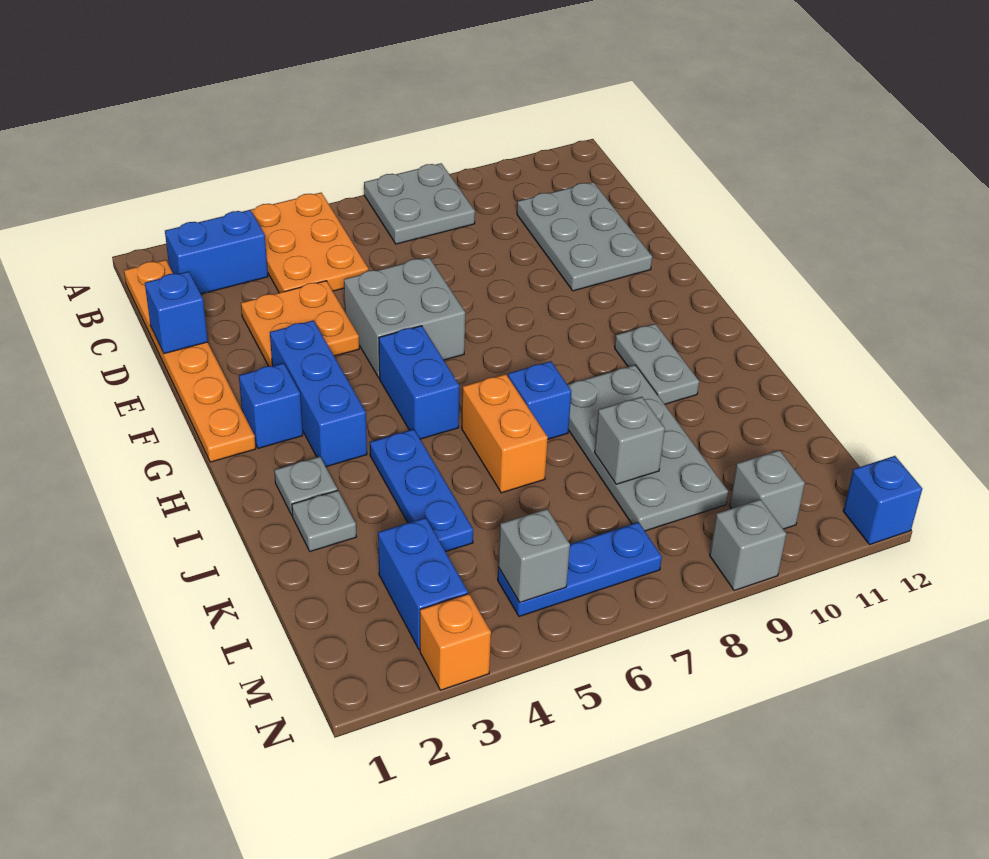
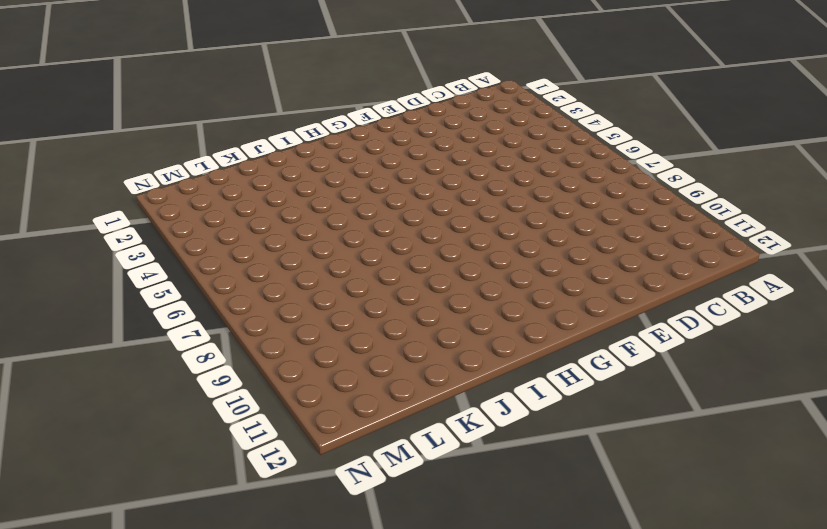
none -> orange 2x3 plate [251,193,368,293]
none -> grey 2x2 plate [364,163,475,244]
none -> orange 1x6 plate [124,260,256,462]

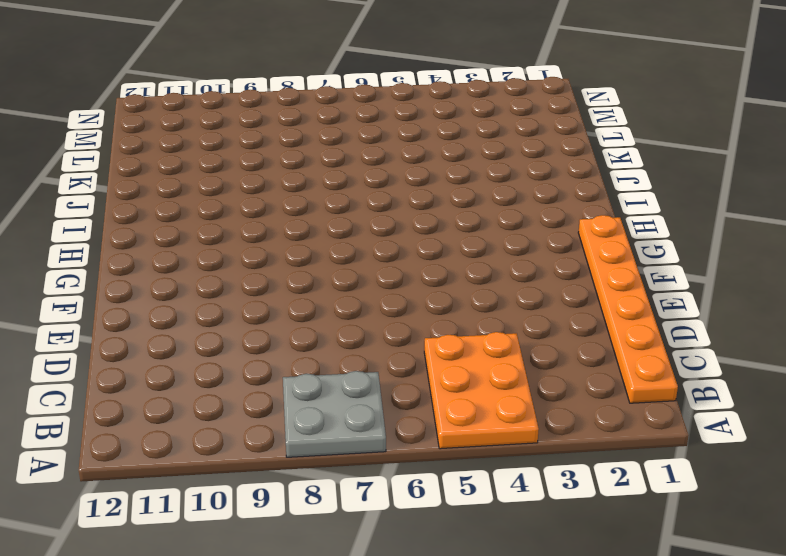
none -> blue 1x2 brick [165,210,268,294]
none -> grey 2x3 plate [517,182,652,291]
none -> orange 2x2 plate [241,281,359,366]

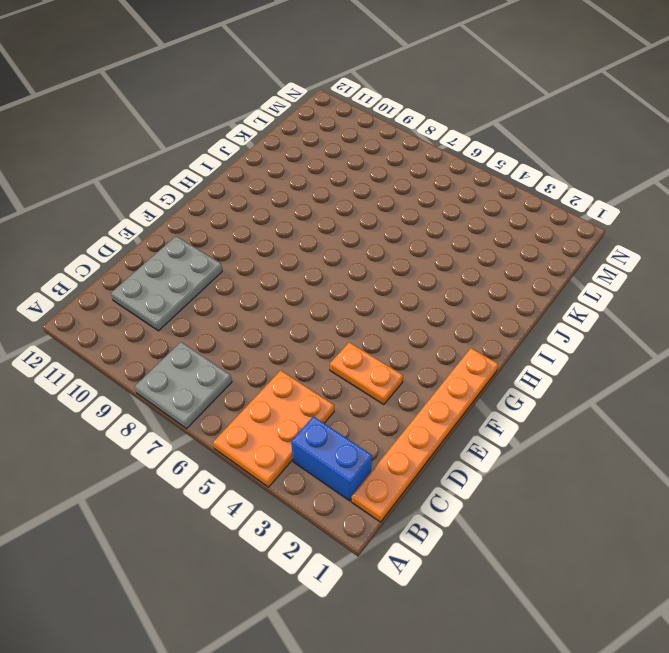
orange 1x2 plate [330,342,403,405] -> orange 2x2 plate [241,281,359,366]
none -> grey 2x2 brick [344,257,465,378]
none -> blue 1x3 brick [270,320,367,467]
none -> blue 1x1 brick [239,363,303,448]

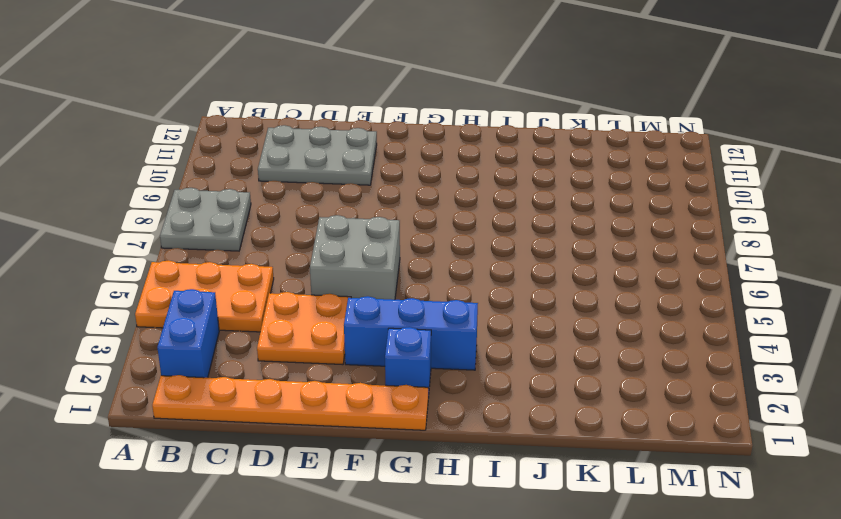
none -> blue 1x2 brick [379,326,459,439]
none -> grey 1x2 plate [615,324,699,404]
none -> grey 1x1 plate [274,457,337,516]

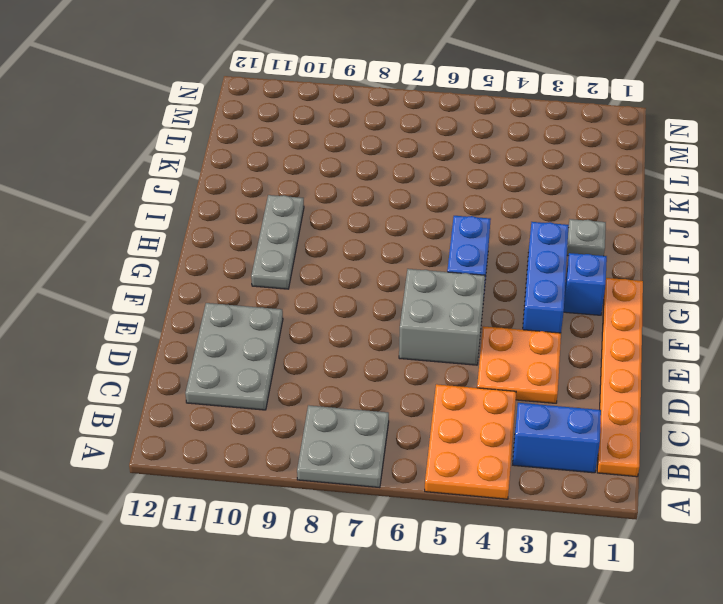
grey 1x3 plate [251,195,304,289] -> grey 1x2 plate [615,324,699,404]
none -> blue 1x3 plate [370,429,473,552]
none -> orange 1x2 brick [462,374,548,493]
none -> blue 1x1 brick [508,361,572,439]

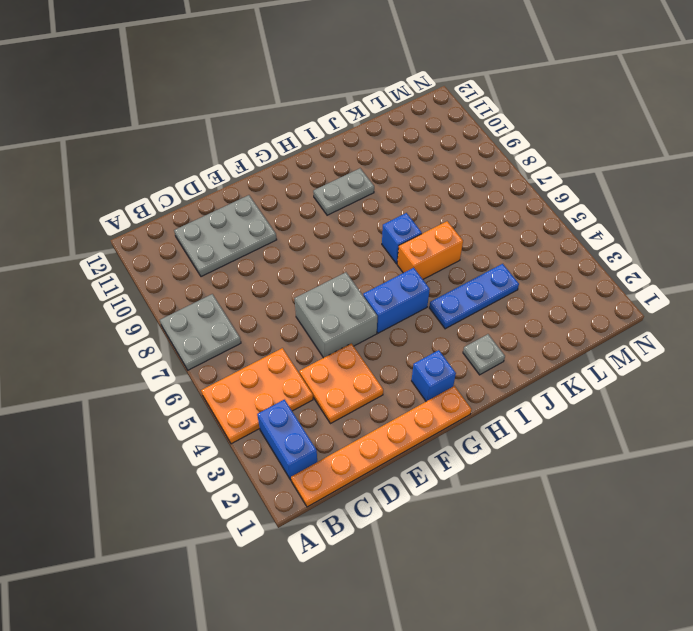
none -> blue 1x3 brick [270,320,367,467]
none -> grey 2x4 plate [568,365,728,531]
none -> grey 1x1 plate [292,490,356,551]

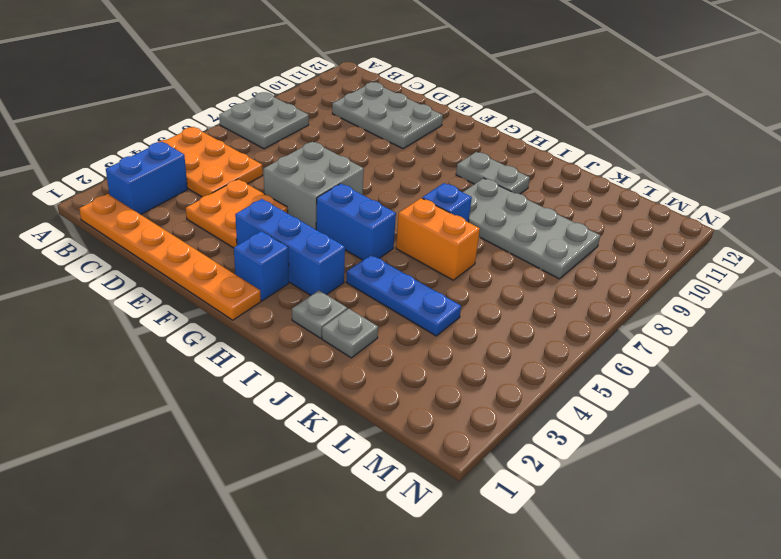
none -> blue 1x2 brick [378,518,468,650]
none -> blue 1x3 plate [498,522,662,616]
none -> grey 1x1 brick [729,450,805,529]

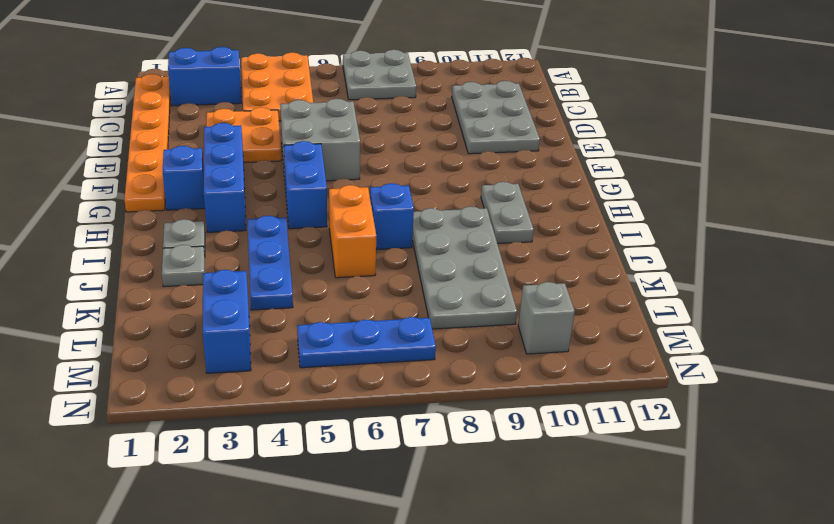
none -> orange 1x1 brick [420,594,491,690]
none -> grey 1x1 brick [710,499,786,591]
none -> blue 1x1 brick [843,456,922,544]

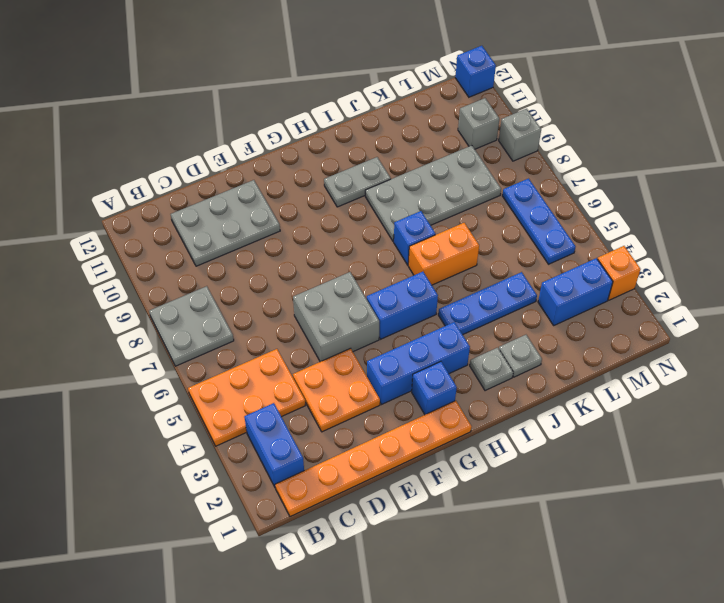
none -> blue 1x1 brick [145,271,208,354]
none -> grey 1x1 brick [594,397,665,484]
none -> grey 1x1 brick [498,509,570,602]

